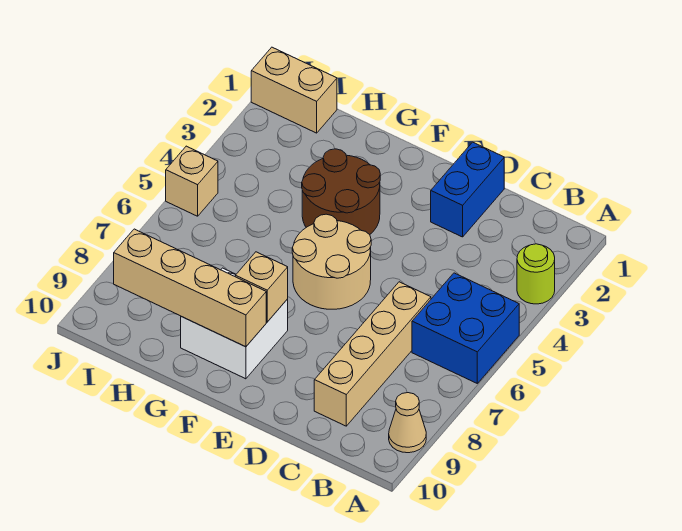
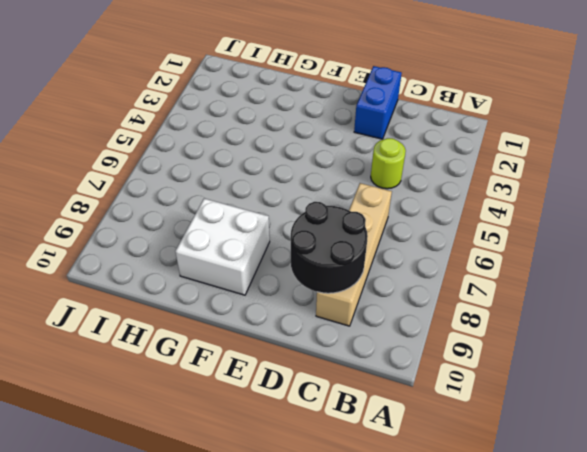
lime 1x1 round brick [371,138,406,189] -> lime 1x1 round brick moved to [517,244,555,304]
black 2x2 round brick [291,202,368,293] -> none
none -> blue 2x2 brick [412,273,519,383]
none -> tan 1x1 cone [389,393,426,453]
none -> tan 2x2 round brick [292,214,371,309]

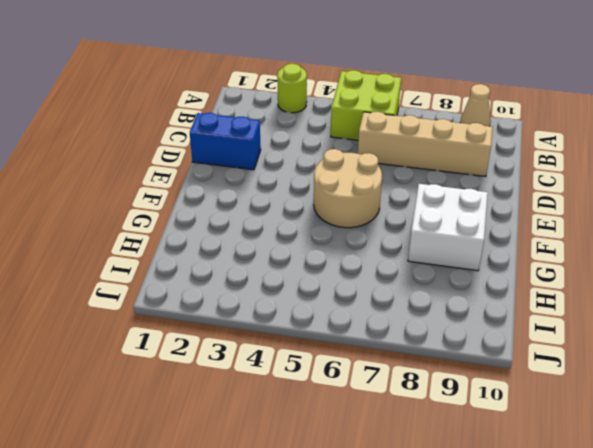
lime 2x2 brick [331,70,401,140] -> blue 2x2 brick [412,273,519,383]
none -> brown 2x2 round brick [302,149,380,235]
none -> tan 1x2 brick [251,47,337,133]
none -> tan 1x1 brick [166,146,218,216]

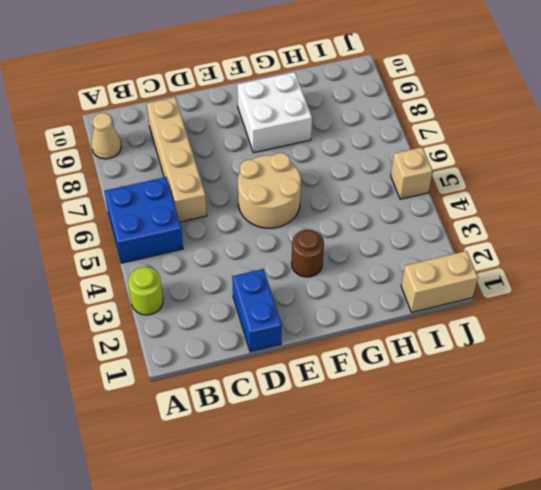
brown 1x1 round brick [291,230,324,277] -> brown 2x2 round brick [302,149,380,235]
none -> tan 1x1 brick [235,252,288,322]
none -> tan 1x4 brick [114,229,266,347]

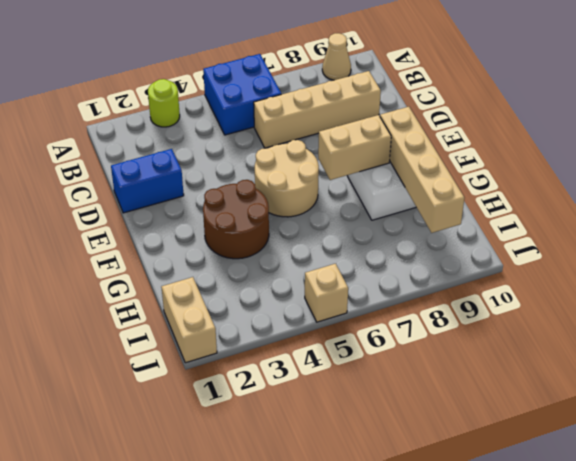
tan 1x2 brick [318,115,391,180] -> tan 1x1 brick [235,252,288,322]

